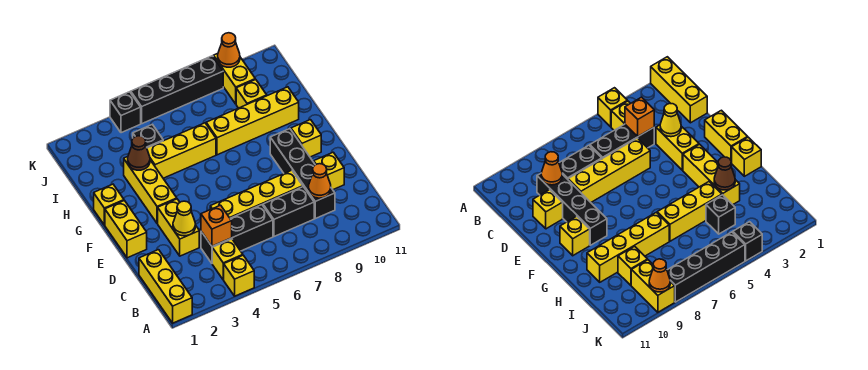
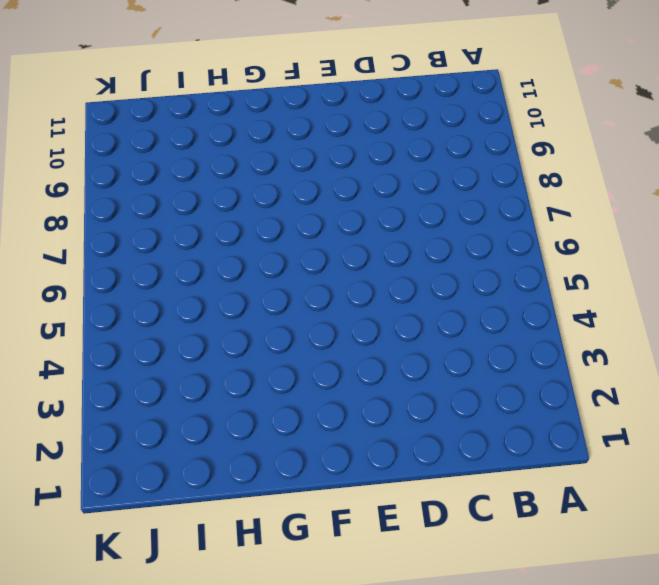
none -> yellow 1x3 brick [139,250,192,323]
none -> yellow 1x1 brick [224,255,254,296]
none -> yellow 1x1 brick [212,239,243,280]

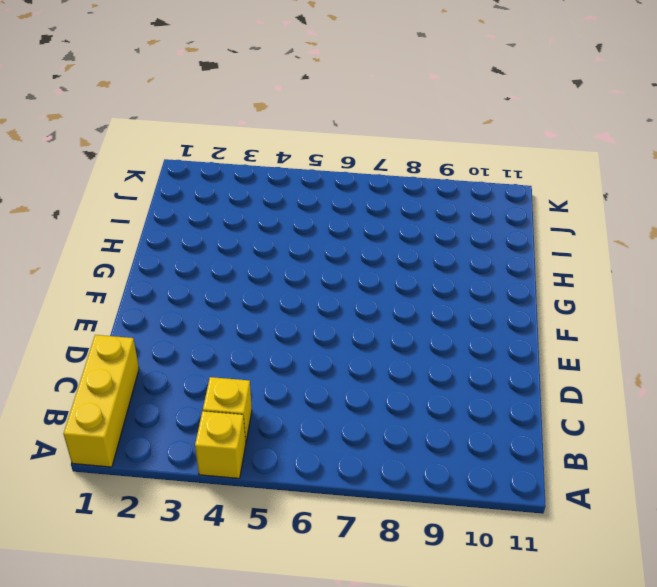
none -> black 1x3 brick [201,205,273,263]
none -> black 1x2 brick [263,187,314,236]
none -> black 1x4 brick [270,129,335,219]

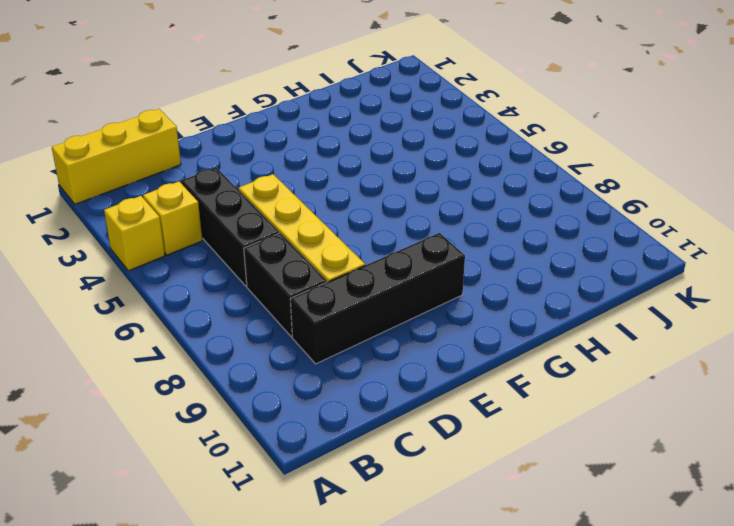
none -> yellow 1x2 brick [158,199,199,256]
none -> yellow 1x1 brick [314,152,344,190]
none -> yellow 1x2 brick [105,201,147,258]

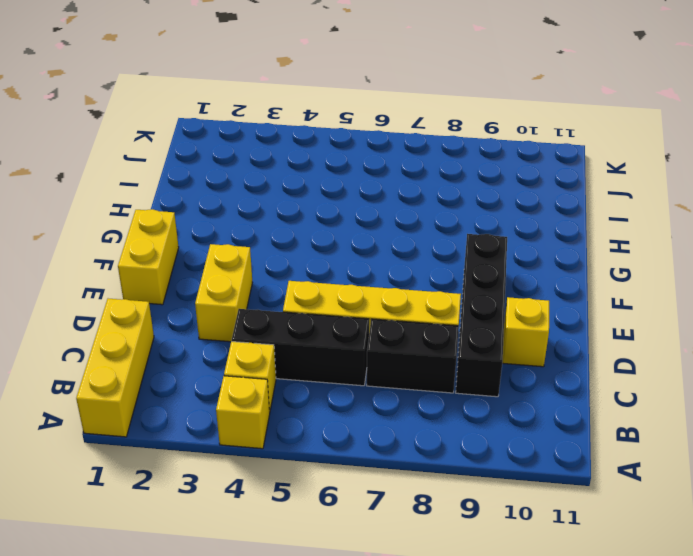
none -> yellow 1x3 brick [124,156,177,223]
none -> yellow 1x1 brick [291,120,321,157]
none -> yellow 1x1 brick [94,184,124,225]

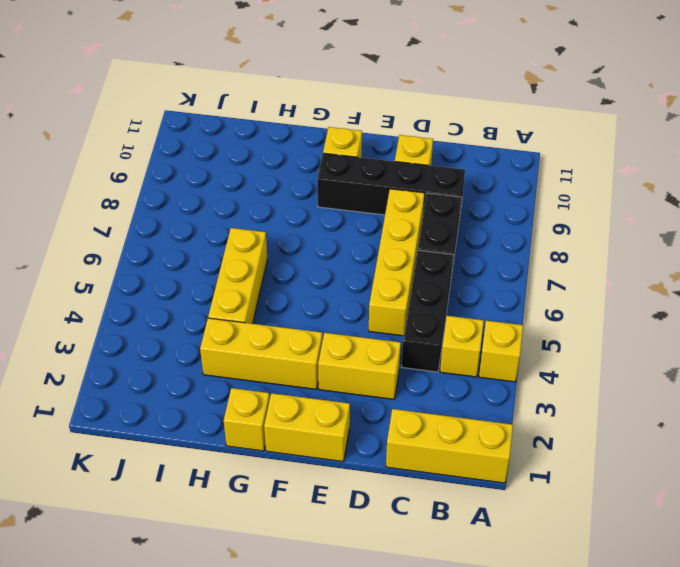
none -> yellow 1x4 brick [206,87,299,155]
none -> black 1x1 brick [133,124,163,148]
none -> yellow 1x1 brick [236,79,267,108]

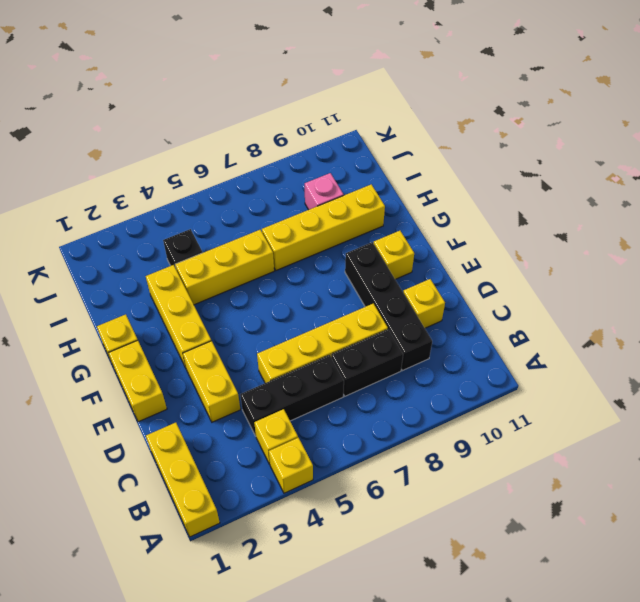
pink 1x1 brick [305,173,344,210] -> yellow 1x1 brick [236,79,267,108]
none -> yellow 1x2 brick [213,53,255,104]
none -> black 1x1 brick [110,92,141,133]
none -> black 1x4 brick [131,56,223,124]

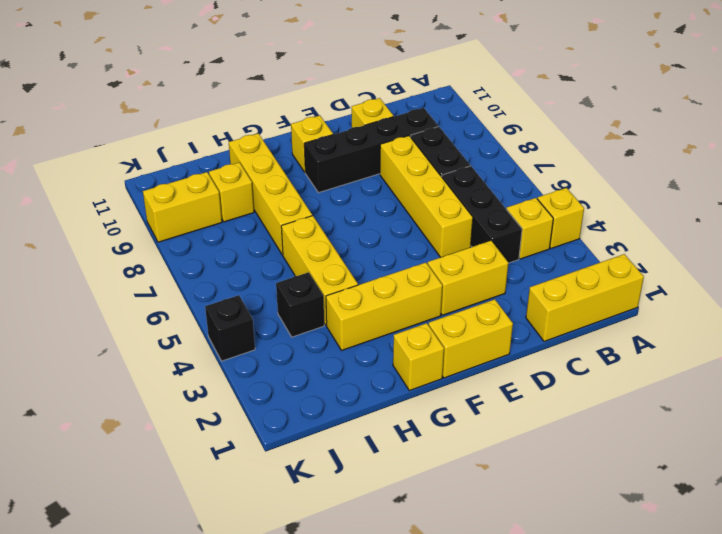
none -> black 1x4 brick [131,56,223,124]
none -> orange 1x1 brick [201,205,232,246]
none -> orange 1x1 cone [309,164,331,198]

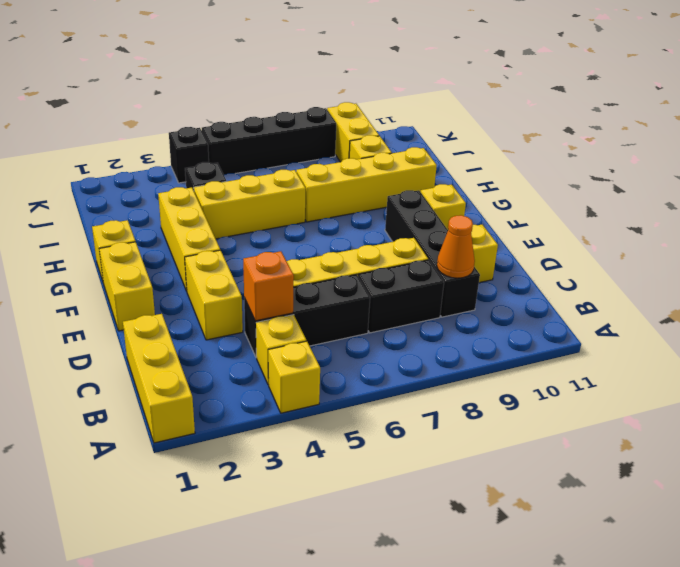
none -> yellow 1x1 cone [173,201,195,236]
none -> brown 1x1 cone [128,136,150,170]
none -> orange 1x1 cone [218,33,240,67]

